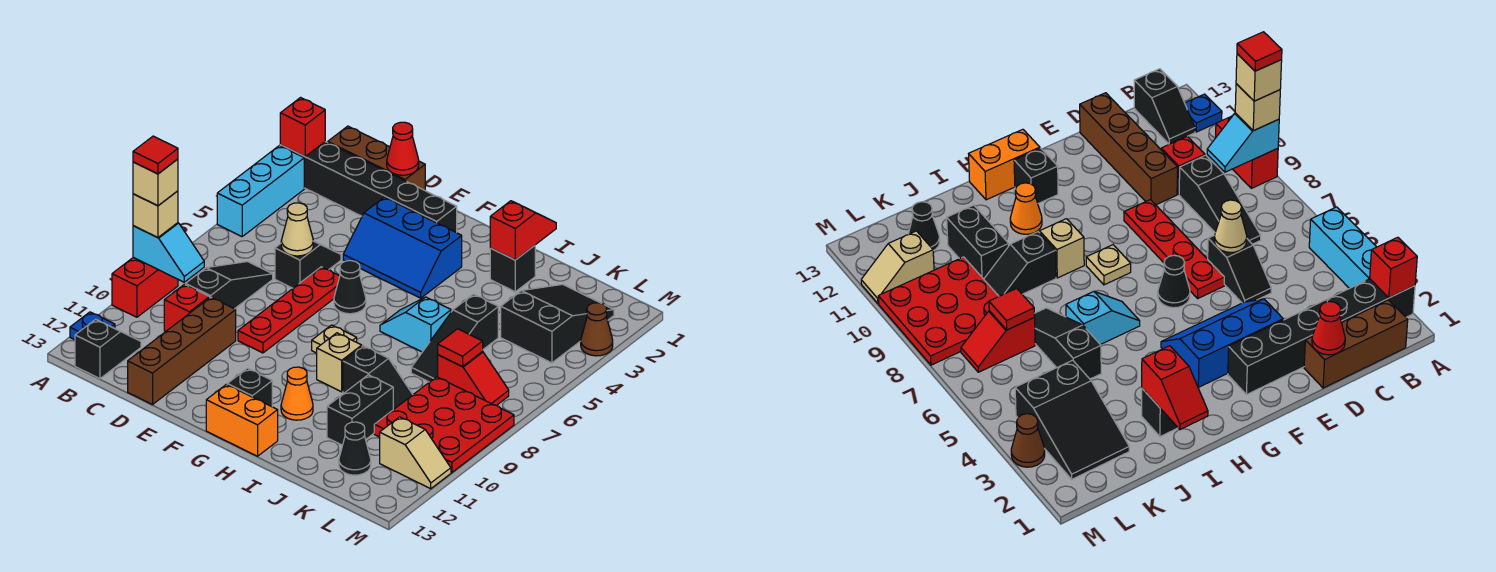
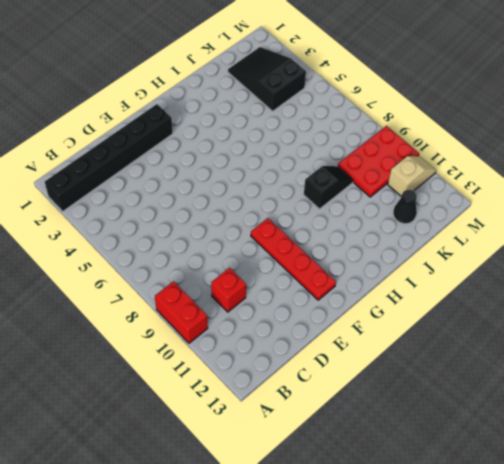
red 1x4 plate [251,218,336,300] -> red 1x4 plate moved to [238,267,340,353]
red 2x3 plate [338,126,419,197] -> red 3x3 plate [374,377,514,473]
none -> cyan 1x3 brick [217,146,304,237]
none -> blue 1x1 plate [70,312,115,340]
none -> brown 1x3 brick [328,126,425,190]
none -> black 1x2 slope [75,319,141,379]

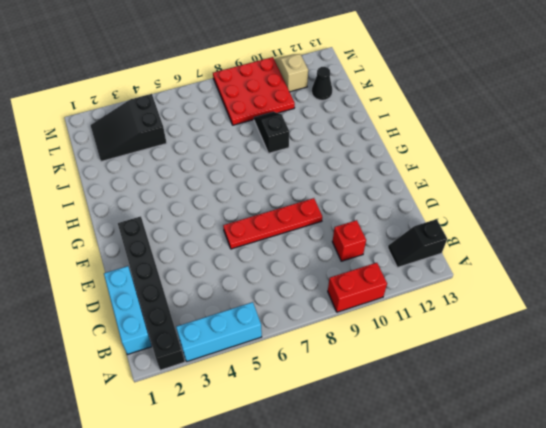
cyan 1x3 brick [104,266,152,354] -> brown 1x3 brick [328,126,425,190]
none -> blue 1x1 plate [70,312,115,340]
none -> black 1x3 slope [186,262,273,309]
none -> black 1x2 slope [275,241,341,288]
none -> brown 1x4 brick [128,297,236,405]

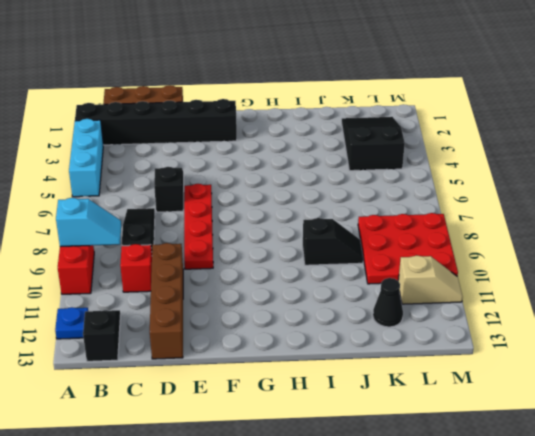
none -> blue 2x3 slope [343,197,462,298]
none -> black 1x1 cone [334,261,366,314]
none -> tan 1x1 plate [312,325,357,353]
none -> black 1x1 brick [227,368,272,407]

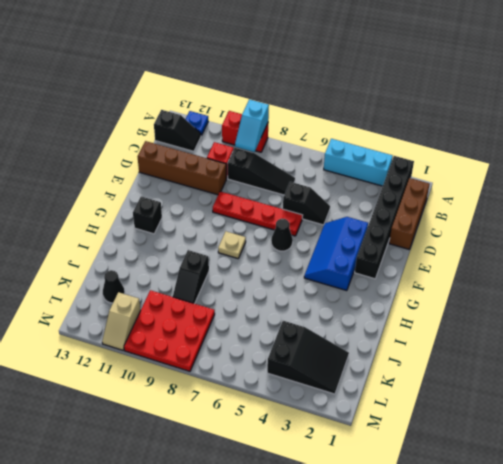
none -> orange 1x2 brick [206,384,278,456]
none -> cyan 1x2 slope [380,297,451,352]
none -> tan 1x1 brick [317,333,362,392]
none -> orange 1x1 cone [281,367,313,420]

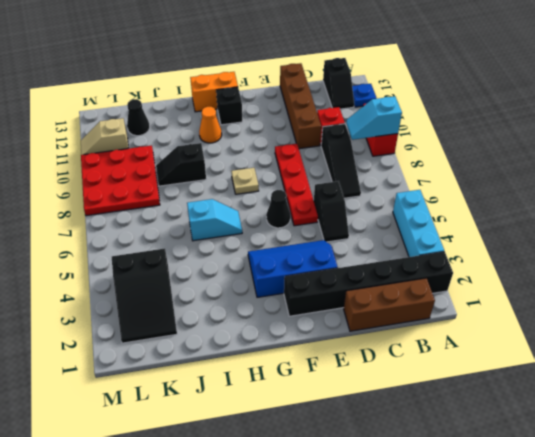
none -> tan 1x1 brick [317,333,362,392]
none -> black 1x1 brick [490,246,535,292]
none -> black 1x3 slope [411,294,498,382]
none -> black 1x2 brick [327,375,393,445]

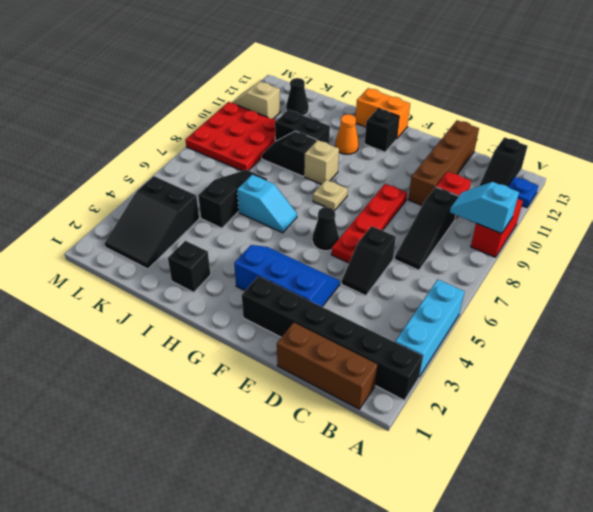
black 1x2 brick [275,110,330,144] -> black 1x2 brick turned to [327,375,393,445]
none -> red 1x2 slope [438,352,509,406]
none -> brown 1x1 cone [581,303,613,356]
none -> red 1x1 brick [280,98,325,156]
none -> red 1x1 cone [387,122,419,175]

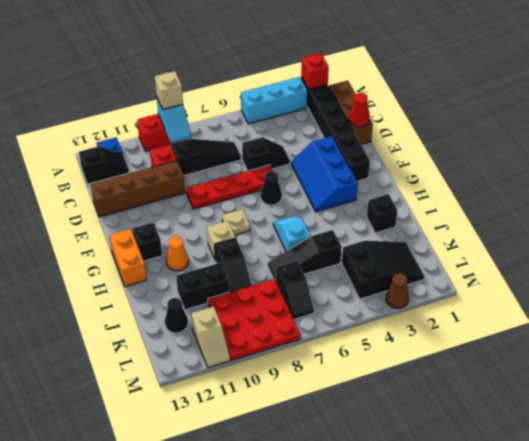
black 1x2 slope [276,261,314,319] -> red 1x2 slope [438,352,509,406]
none -> tan 1x1 cone [281,203,313,256]
none -> red 1x2 slope [490,201,556,260]
none -> red 1x1 tile [438,329,483,366]
none -> tan 1x1 brick [133,159,178,206]

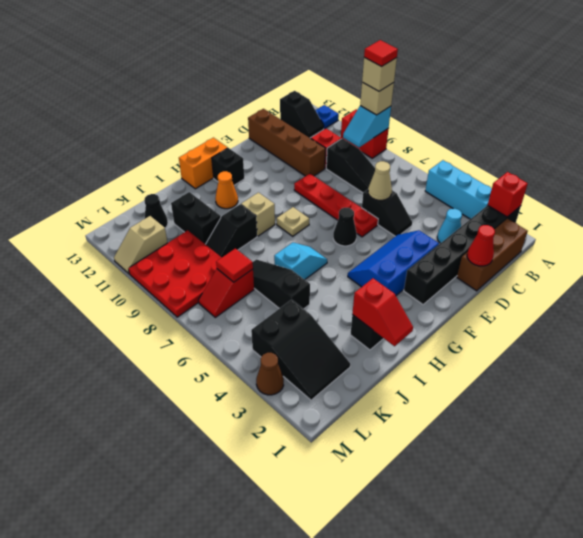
cyan 1x1 cone [437,209,462,243] -> none

